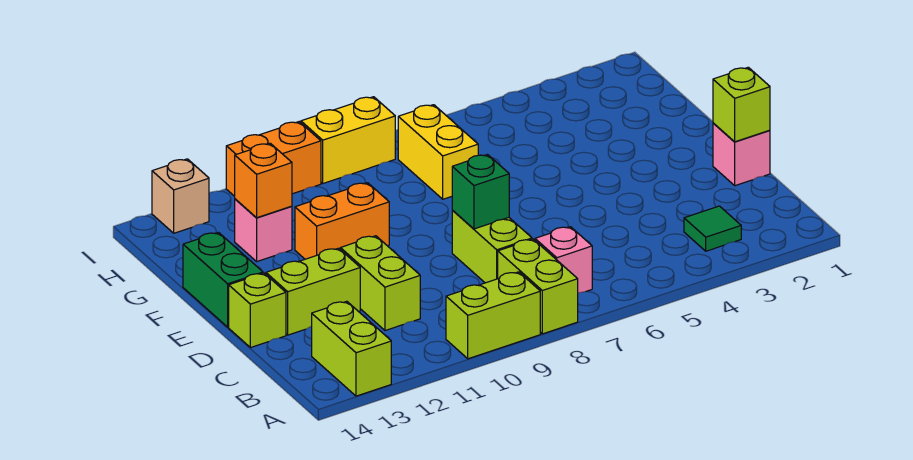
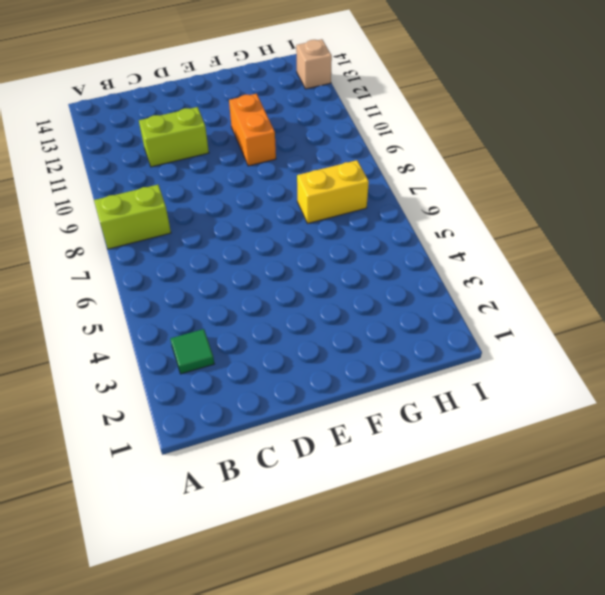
none -> lime 1x2 brick [446,272,540,359]
none -> lime 1x2 brick [312,301,391,396]
none -> pink 1x1 brick [535,227,592,293]

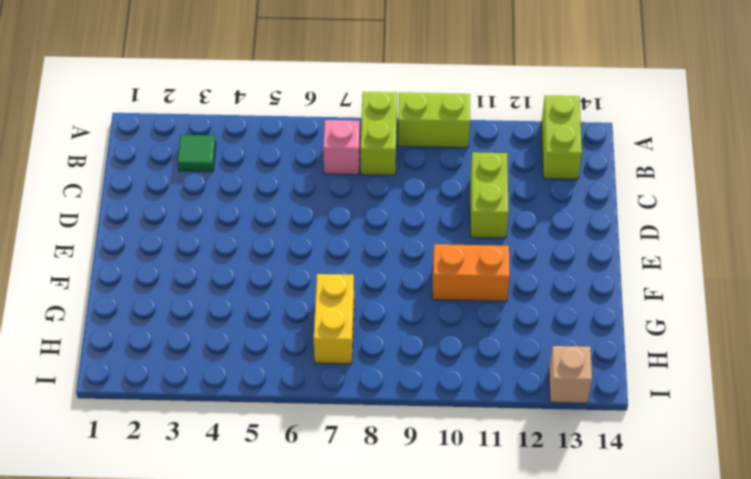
none -> lime 1x2 brick [452,210,532,283]
none -> pink 1x1 brick [713,123,770,186]
none -> lime 1x2 brick [266,248,360,335]

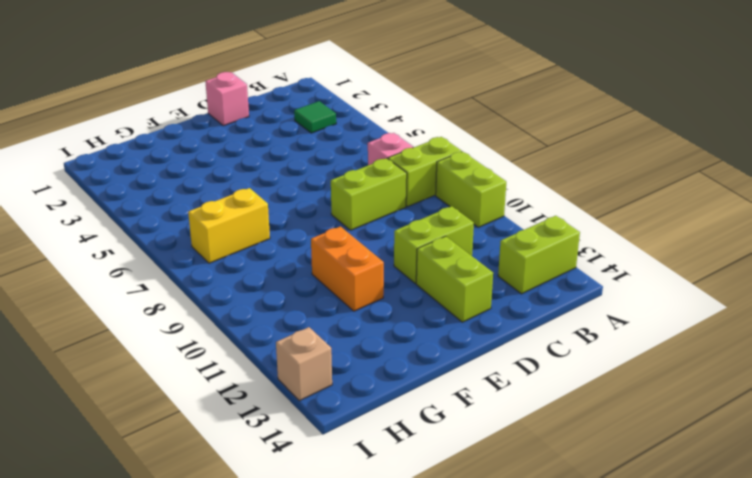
none -> lime 1x1 brick [229,273,286,348]
none -> green 1x2 brick [183,232,263,327]
none -> pink 1x1 brick [235,199,292,261]

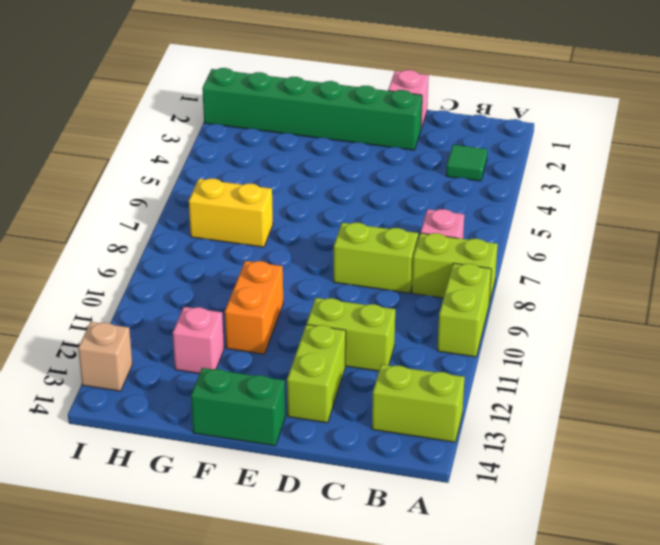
green 1x6 brick [202,68,422,150] -> none
none -> lime 1x1 brick [229,273,286,348]
none -> yellow 1x2 brick [301,97,395,183]
none -> orange 1x2 brick [226,122,321,196]

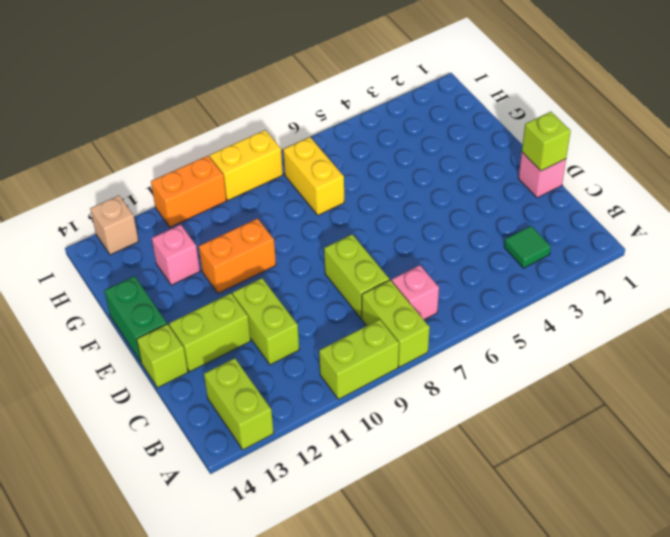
none -> green 1x1 brick [452,155,509,229]
none -> orange 1x1 brick [235,143,292,218]

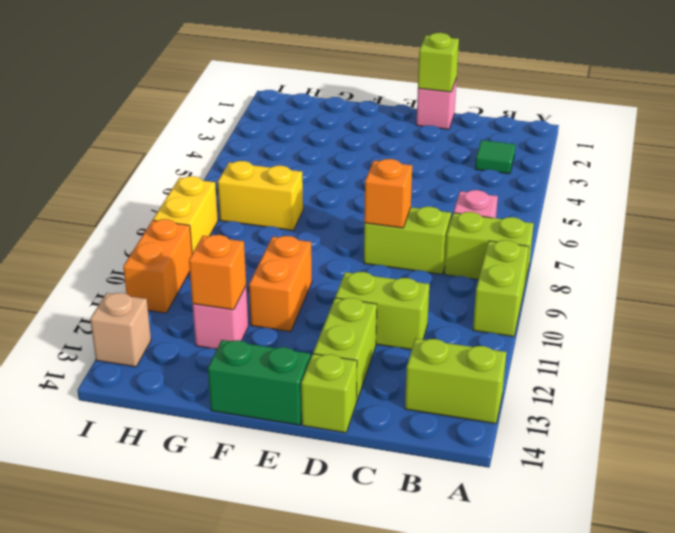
orange 1x1 brick [364,159,412,228] -> green 1x1 brick [452,155,509,229]

